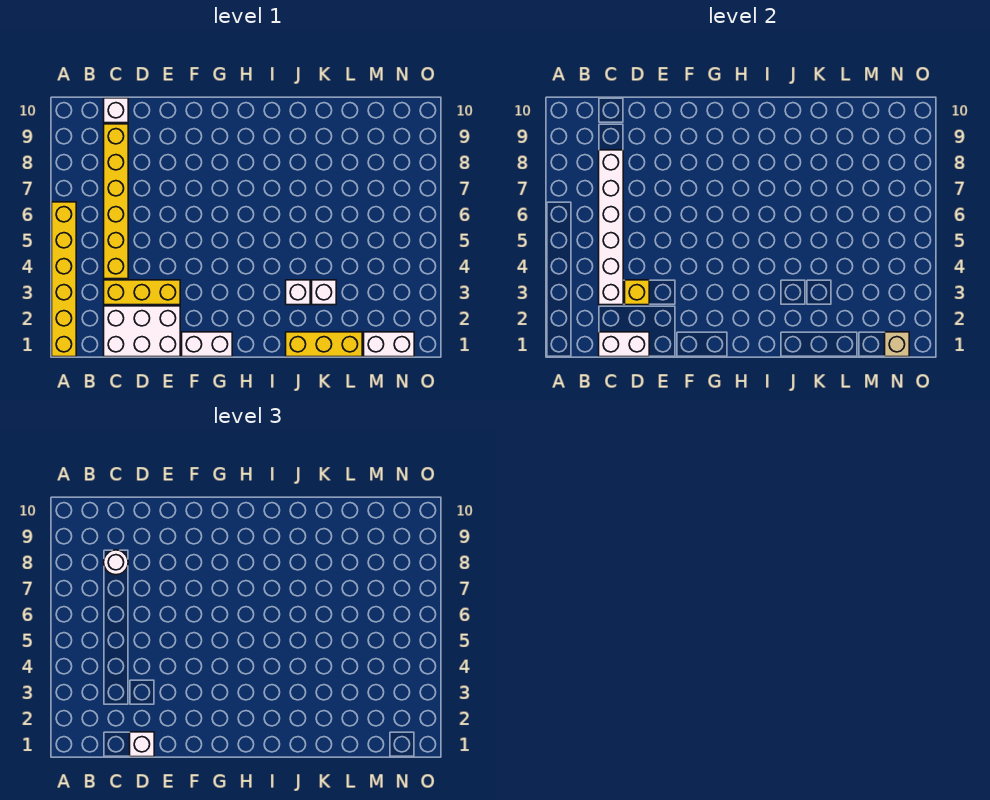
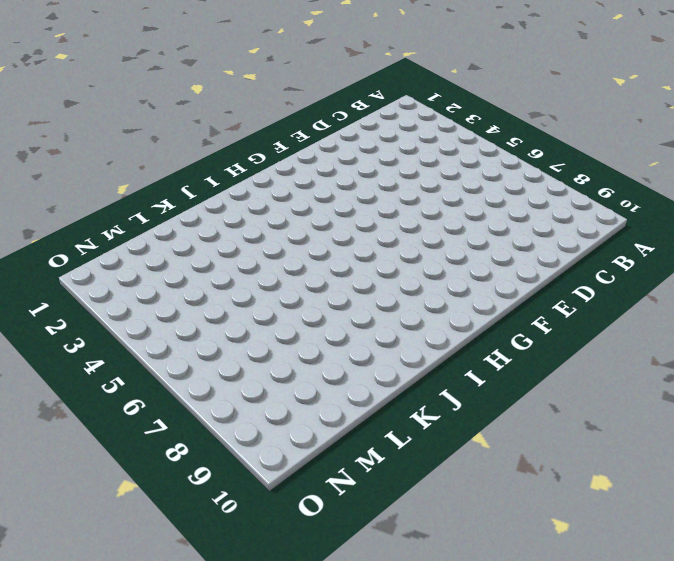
none -> yellow 1x6 brick [52,202,76,357]
none -> white 2x3 brick [104,306,180,357]
none -> yellow 1x3 brick [104,280,180,305]

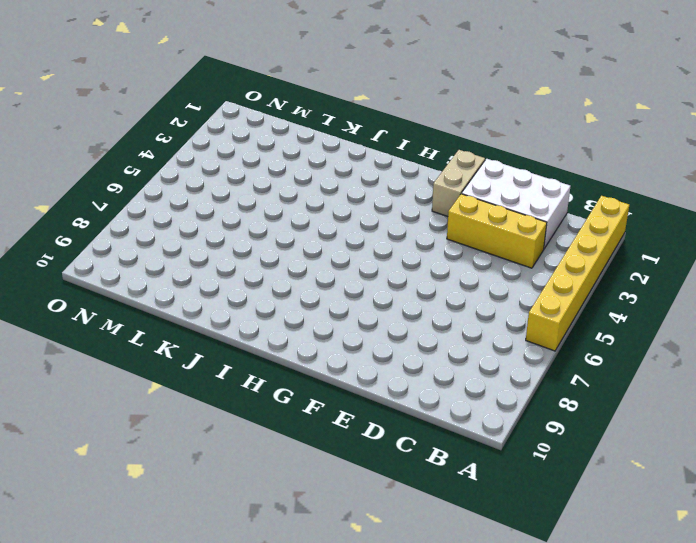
tan 1x2 brick [432,150,485,217] -> white 1x2 brick [182,332,232,357]
none -> yellow 1x6 brick [104,124,128,279]
none -> white 1x1 brick [104,98,128,123]
none -> yellow 1x3 brick [286,332,362,357]

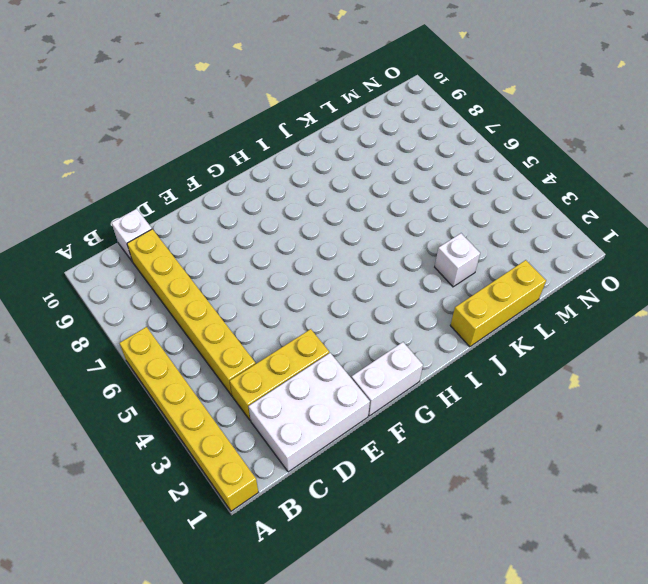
none -> white 1x1 brick [286,280,310,305]
none -> white 1x2 brick [364,332,414,357]
none -> white 1x2 brick [599,332,649,357]

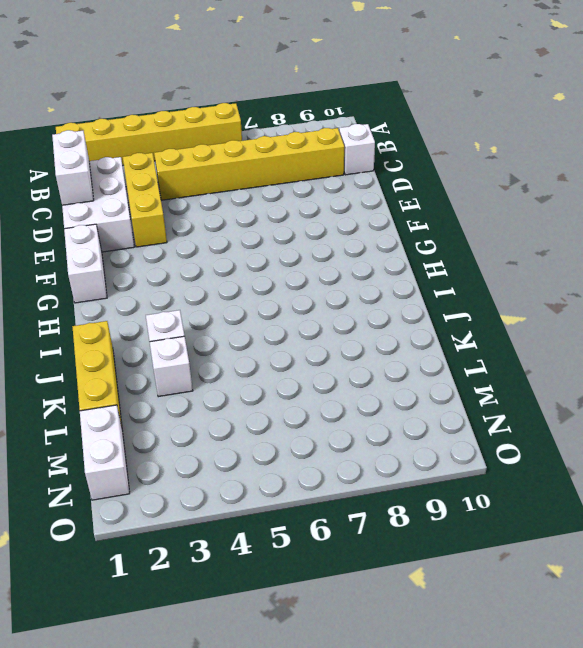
none -> white 1x6 brick [599,150,623,305]
none -> yellow 1x1 brick [625,280,649,305]
none -> tan 1x1 brick [885,332,909,357]

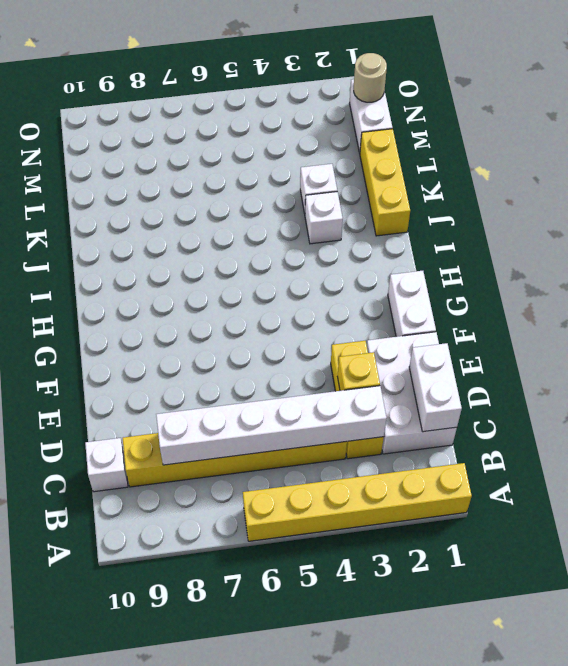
tan 1x1 round brick [354,53,387,102] -> tan 1x1 brick [885,332,909,357]
none -> white 1x1 round brick [104,550,128,575]
none -> white 1x1 brick [130,732,154,757]

